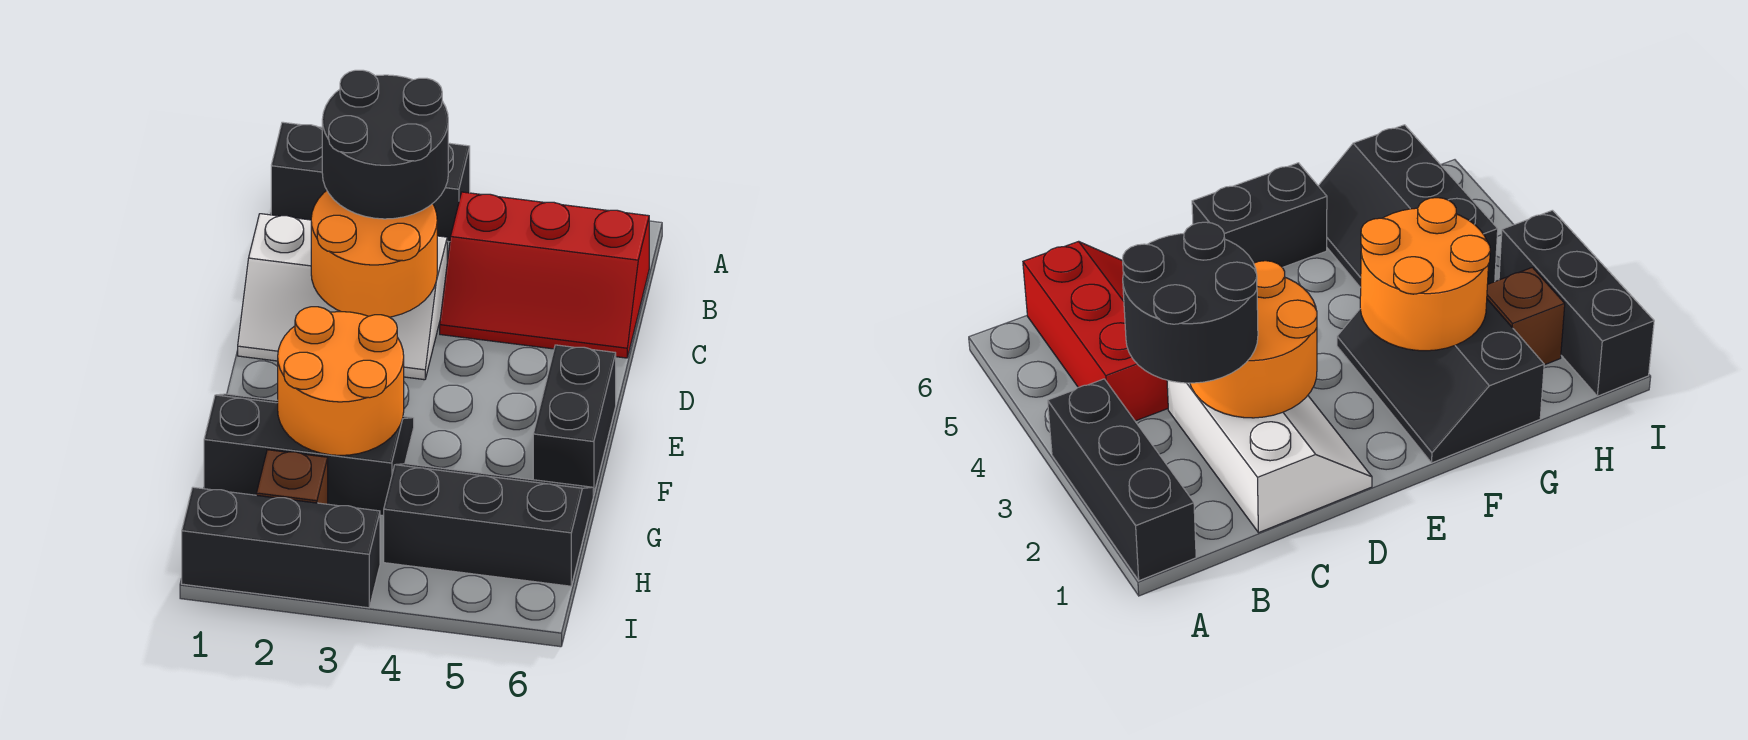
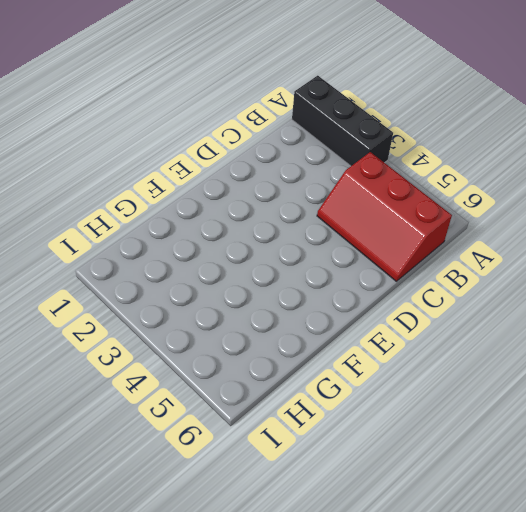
none -> white 2x3 slope [238,214,447,380]
none -> black 1x2 brick [533,345,616,495]

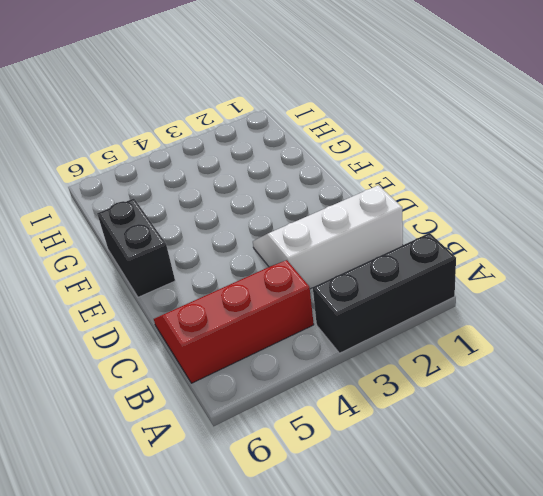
none -> black 2x3 slope [204,394,414,516]
none -> black 2x3 slope [384,464,593,586]

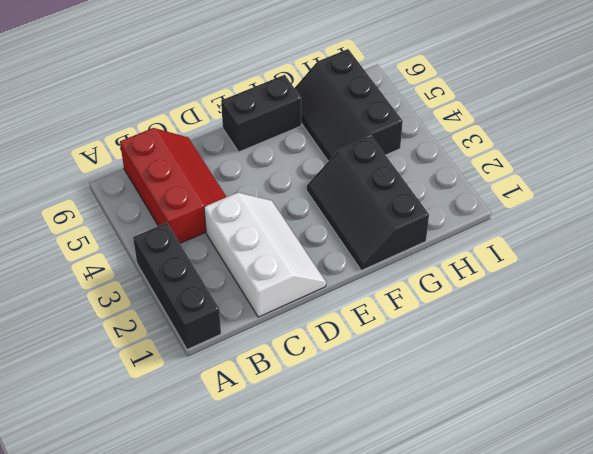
none -> brown 1x1 brick [256,450,328,504]
none -> black 1x3 brick [182,487,380,608]

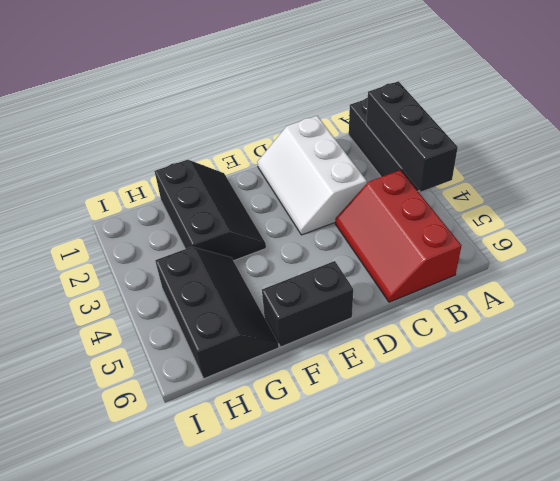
black 1x3 brick [366,81,458,192] -> black 1x3 brick moved to [182,487,380,608]
none -> brown 1x1 brick [256,450,328,504]
none -> orange 2x2 round brick [311,191,437,317]

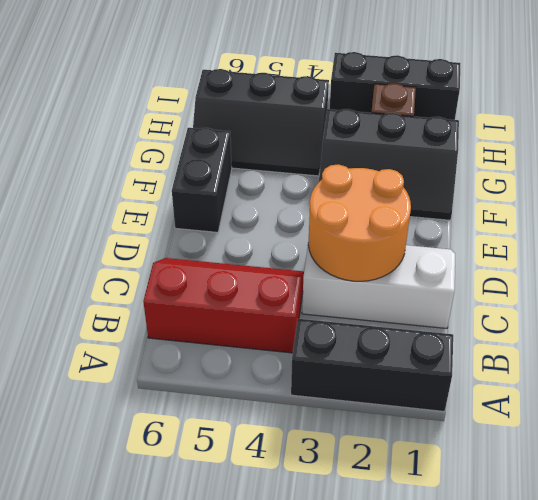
none -> orange 2x2 round brick [278,307,404,455]
none -> black 2x2 round brick [322,70,448,219]

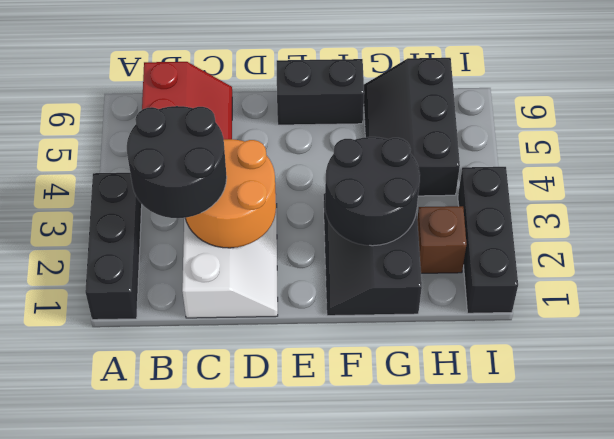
black 2x2 round brick [325,137,420,246] -> orange 2x2 round brick [278,307,404,455]

